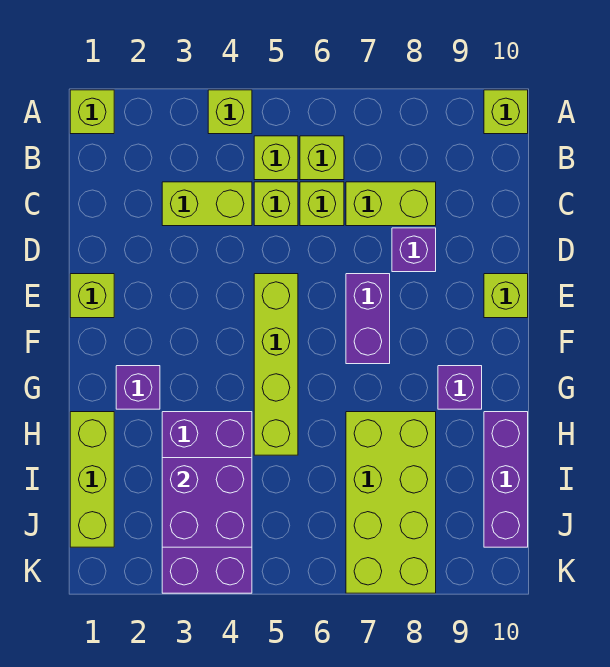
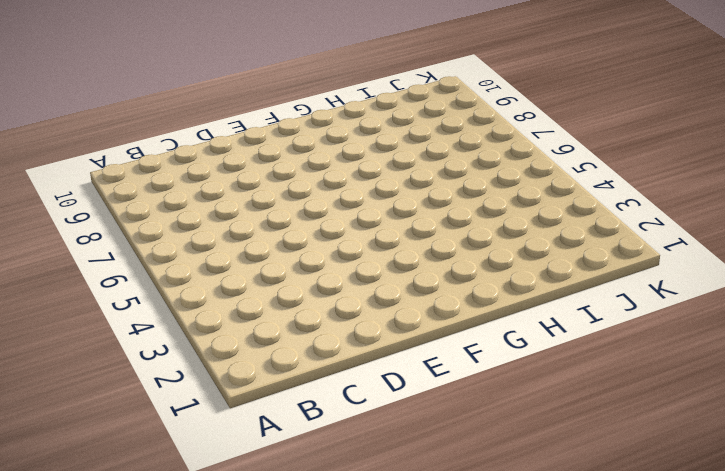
none -> lime 1x1 brick [70,90,114,134]
none -> lime 1x1 brick [208,90,252,134]
none -> lime 1x1 brick [484,90,528,134]

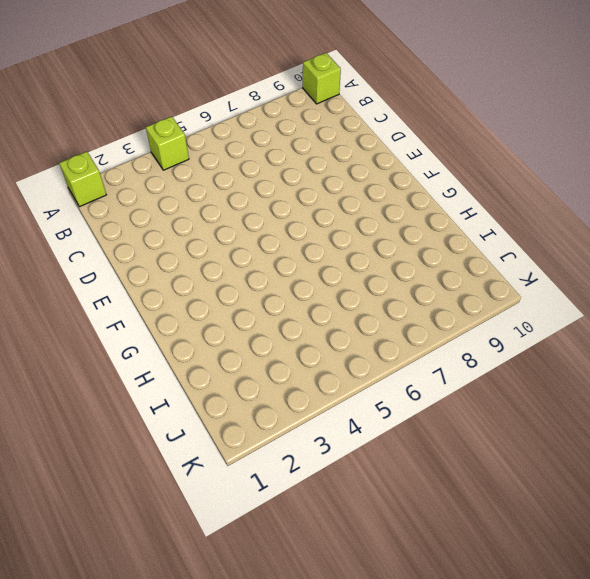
none -> lime 1x1 brick [254,136,298,180]
none -> lime 1x1 brick [300,136,344,180]
none -> lime 1x2 brick [162,182,252,226]

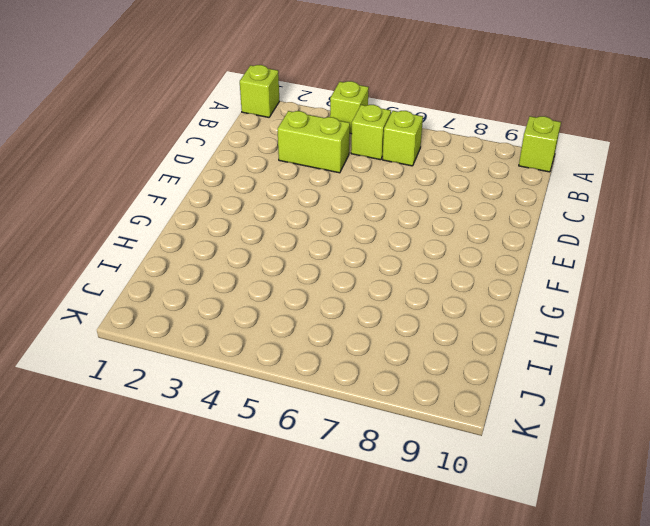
none -> lime 1x1 brick [254,182,298,226]
none -> lime 1x1 brick [300,182,344,226]
none -> lime 1x2 brick [346,182,436,226]

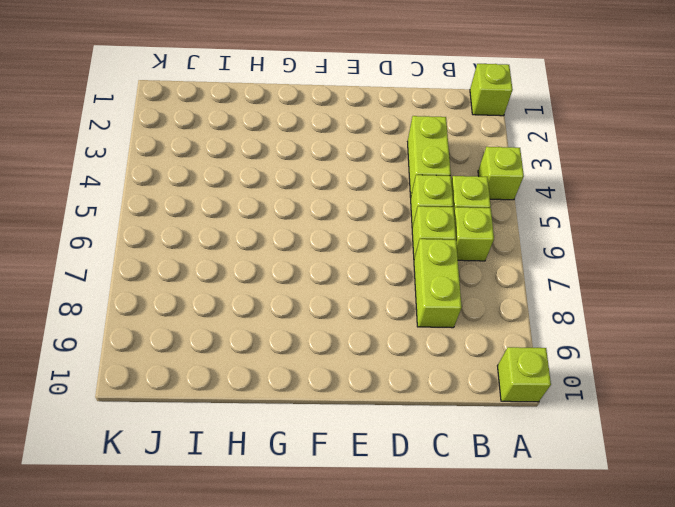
none -> purple 1x1 brick [392,228,436,272]
none -> lime 1x1 brick [70,274,114,318]
none -> lime 1x4 brick [254,274,298,455]

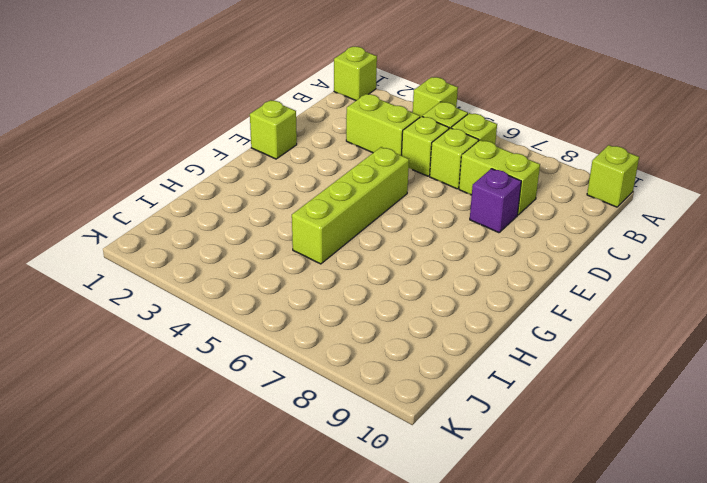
none -> purple 1x2 brick [346,274,390,364]
none -> lime 1x1 brick [484,274,528,318]
none -> purple 1x1 brick [116,366,160,409]

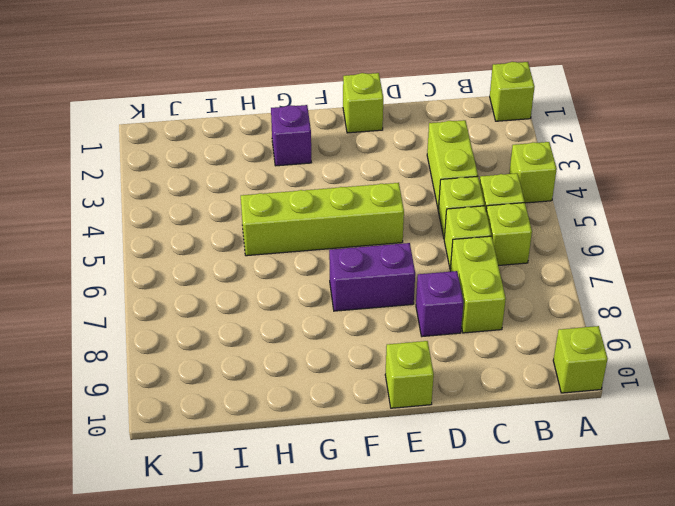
none -> purple 1x1 brick [438,366,482,409]
none -> lime 1x3 brick [70,412,114,547]
none -> purple 2x4 brick [162,412,252,593]

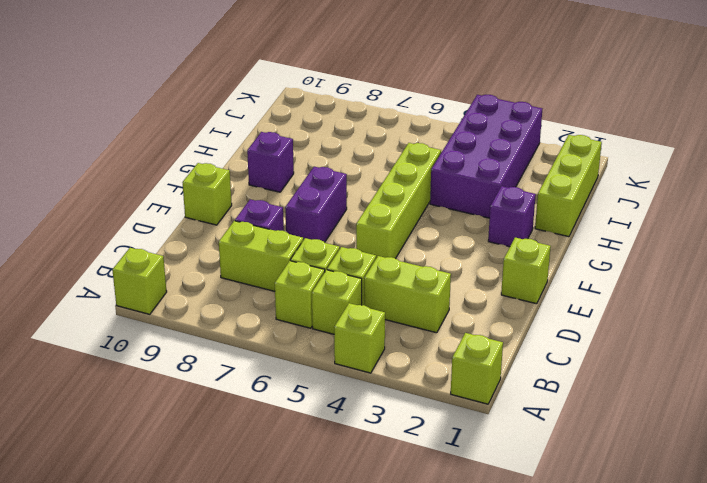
none -> lime 2x4 brick [346,412,436,593]
none -> purple 1x3 brick [484,412,528,547]
none -> purple 2x2 brick [162,458,252,547]

